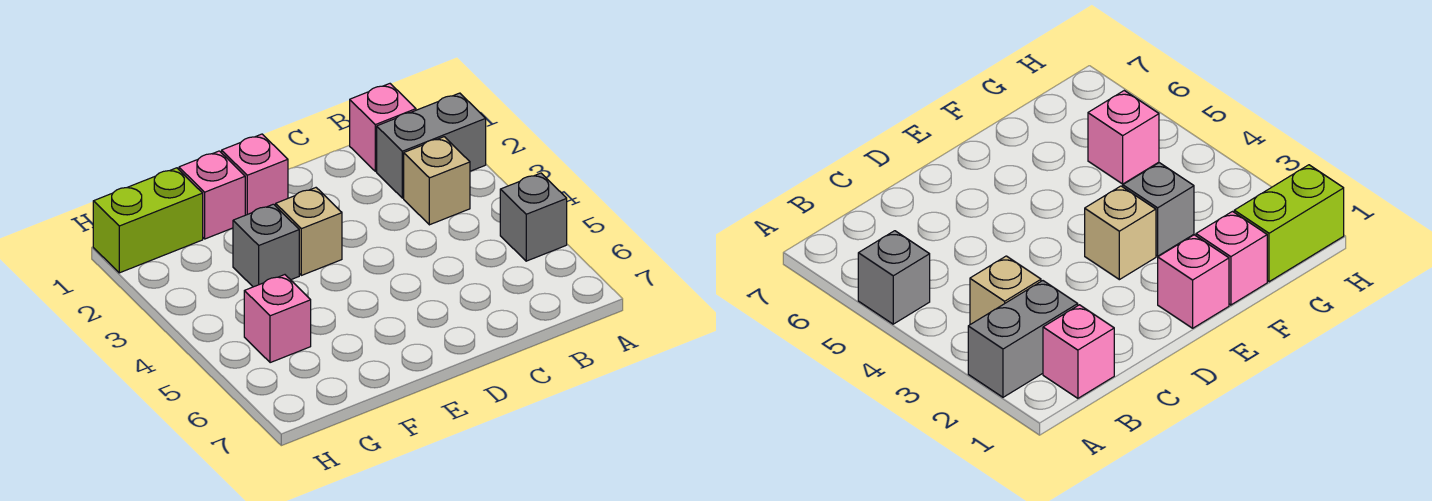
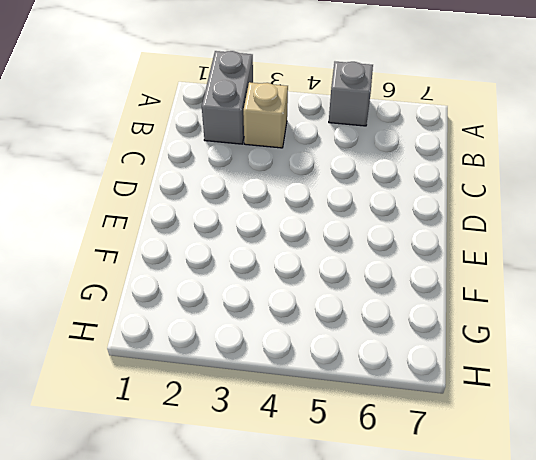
none -> pink 1x1 brick [350,84,416,171]
none -> pink 1x1 brick [222,134,288,215]

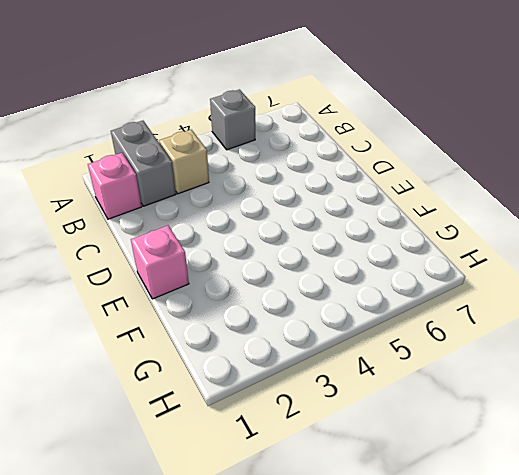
none -> tan 1x1 brick [276,188,342,275]
none -> pink 1x1 brick [179,151,245,239]

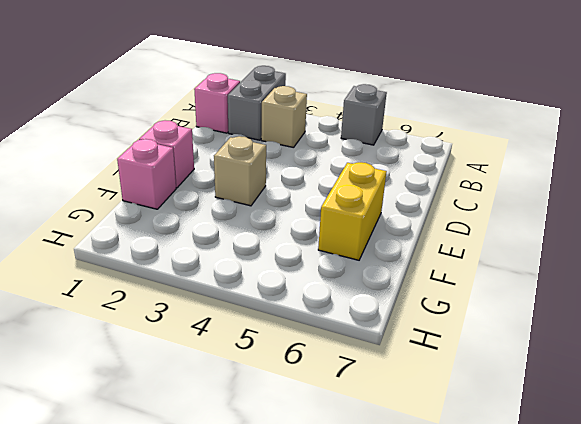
yellow 1x2 brick [318,162,387,260] -> none
none -> grey 1x1 brick [233,204,299,287]
none -> lime 1x2 brick [93,168,203,273]

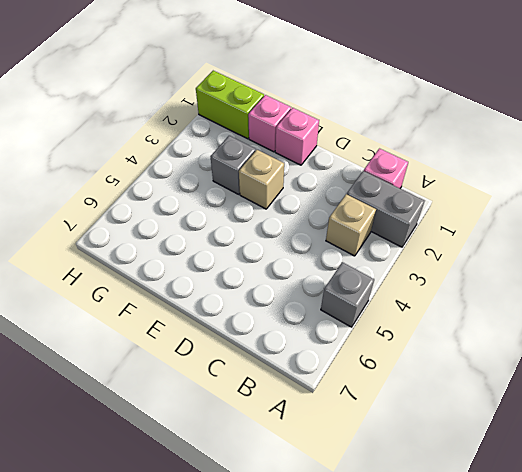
none -> pink 1x1 brick [244,275,311,363]

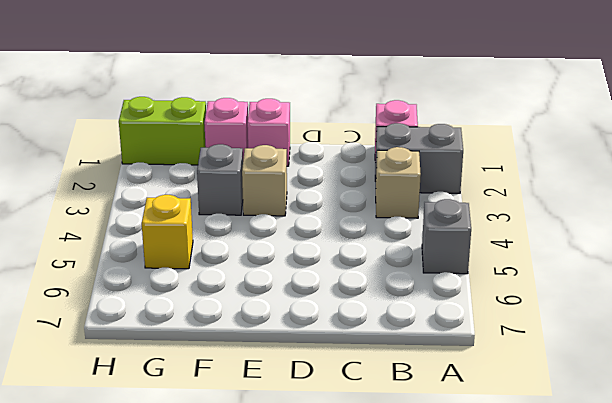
yellow 1x1 brick [142,195,193,269] -> pink 1x1 brick [244,275,311,363]

